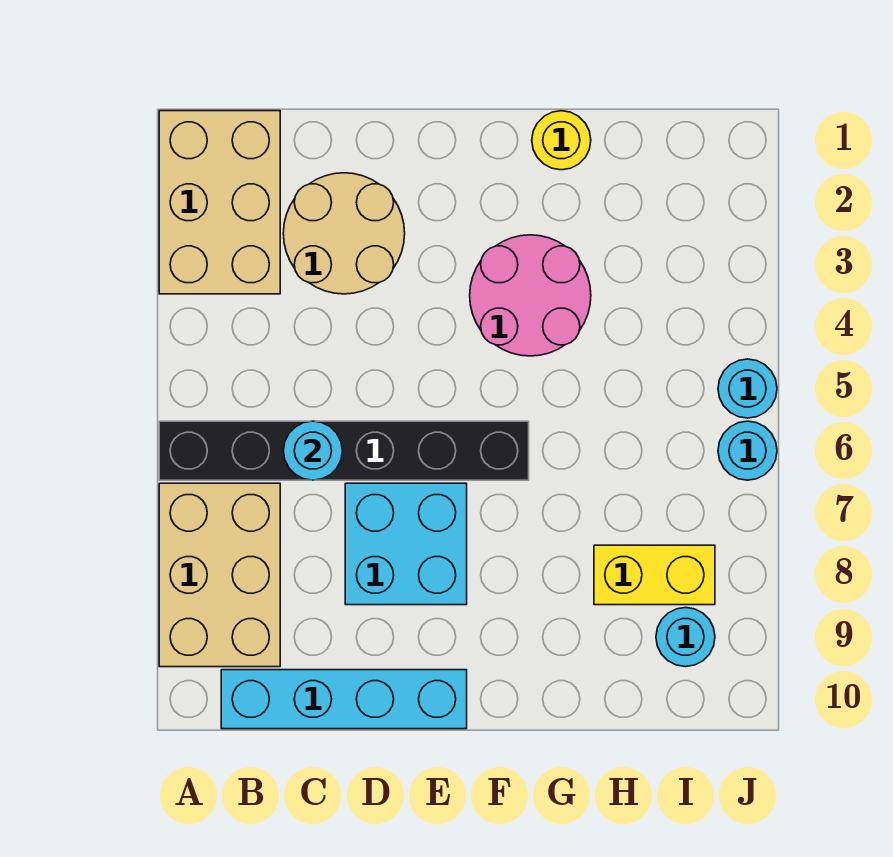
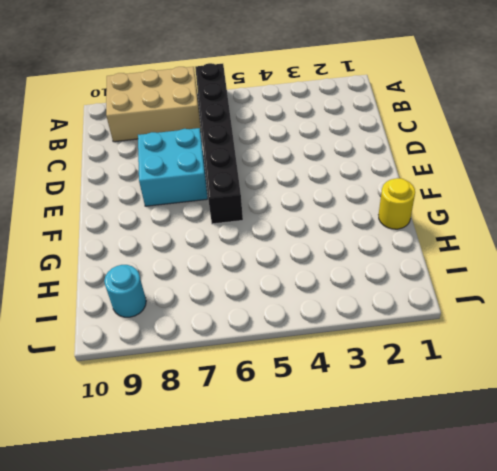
none -> tan 2x3 brick [159,111,280,294]
none -> cyan 1x4 brick [221,670,467,729]
none -> tan 2x2 round brick [283,173,405,294]

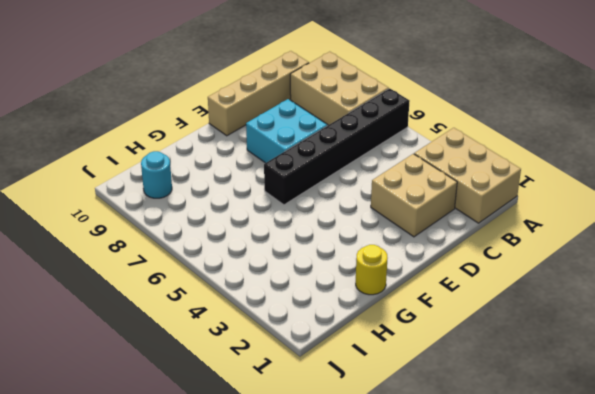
tan 1x4 brick [208,51,309,136] -> cyan 1x4 brick [221,670,467,729]
tan 2x2 brick [371,154,457,237] -> tan 2x2 round brick [283,173,405,294]
none -> pink 2x2 round brick [470,235,591,356]
none -> yellow 1x2 brick [594,545,715,605]
none -> cyan 1x1 round brick [718,359,777,418]

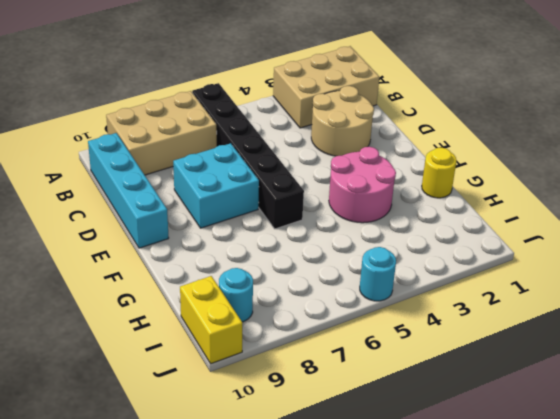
yellow 1x2 brick [180,276,243,364] -> yellow 1x2 brick moved to [594,545,715,605]
none -> cyan 1x1 round brick [718,421,777,480]
none -> cyan 1x1 round brick [283,421,342,480]

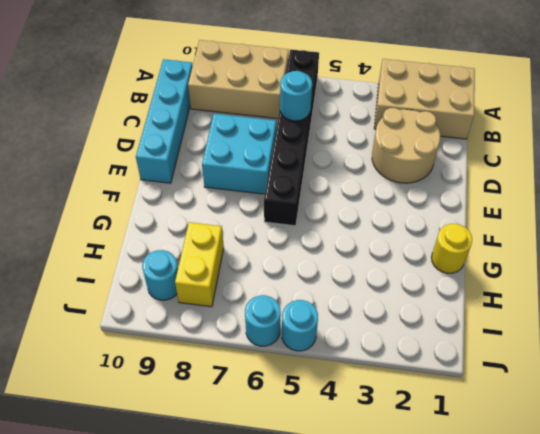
none -> pink 2x2 round brick [470,235,591,356]

